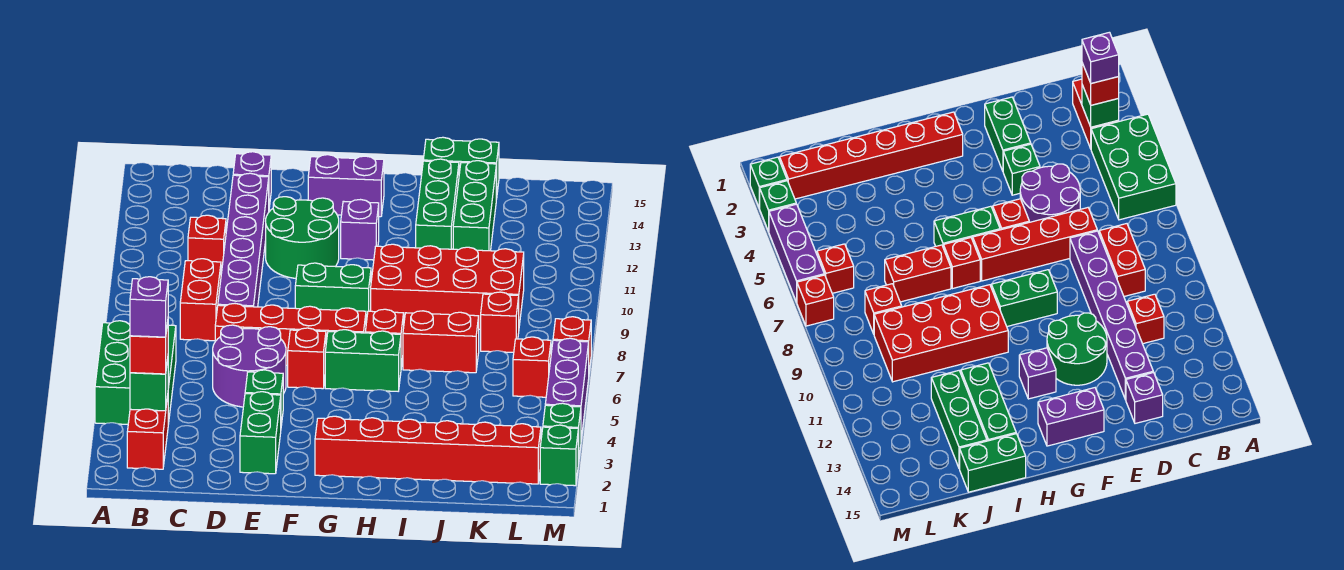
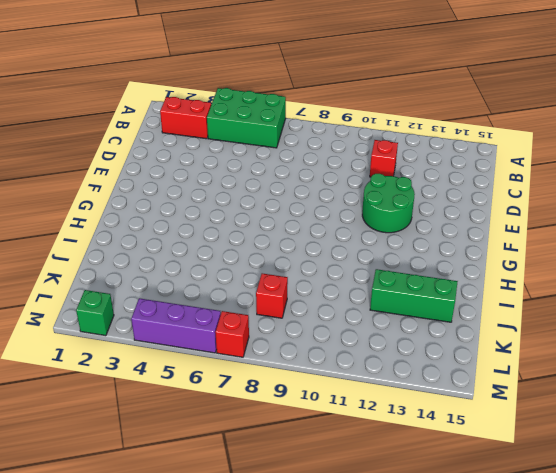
none -> red 1x2 brick [180,259,221,341]
none -> purple 2x2 round brick [213,325,286,407]
none -> red 1x4 brick [215,304,366,365]
none -> purple 1x6 brick [218,173,269,307]

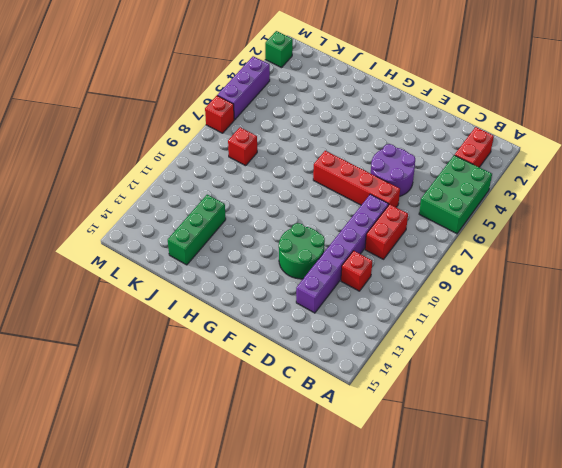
none -> purple 1x1 brick [233,152,271,207]
none -> green 1x2 brick [240,392,281,474]
none -> green 1x1 brick [245,370,283,425]
none -> red 1x1 brick [288,328,326,389]

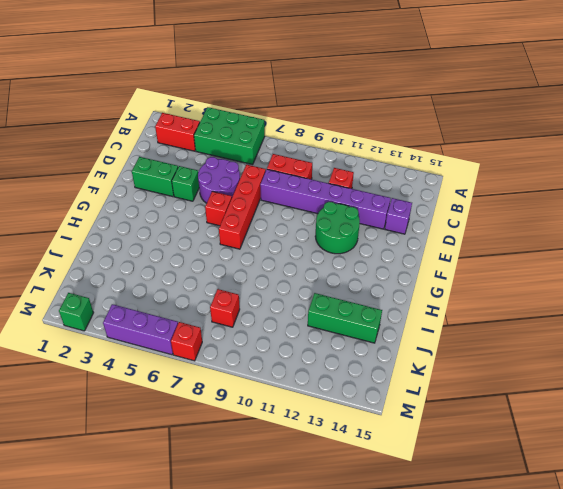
none -> green 1x2 brick [295,263,371,323]
none -> purple 1x2 brick [308,155,384,217]
none -> red 1x6 brick [315,416,541,484]
none -> green 1x2 brick [325,330,401,391]

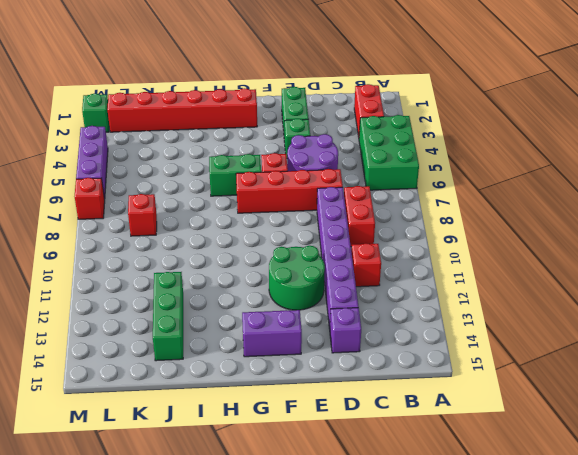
none -> green 1x2 brick [295,263,371,323]
none -> purple 1x1 brick [341,200,379,260]
none -> red 1x1 brick [365,309,404,367]
none -> red 2x4 brick [371,244,524,329]

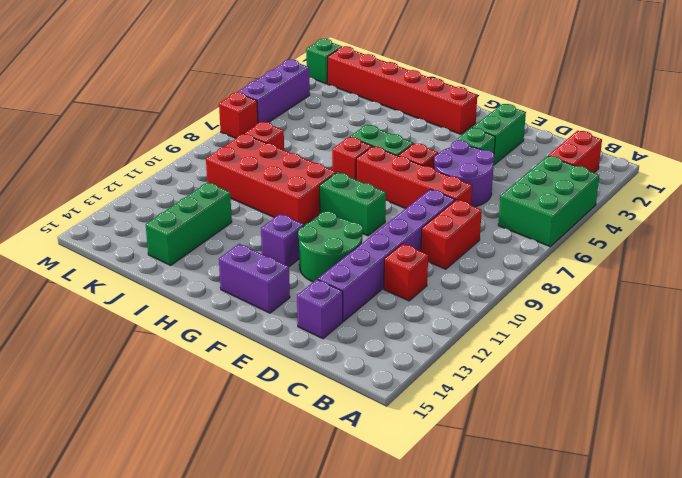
none -> red 1x2 brick [403,311,479,373]
none -> green 1x3 brick [416,159,459,249]
none -> green 1x2 brick [423,137,499,199]
none -> red 1x1 brick [513,337,551,397]

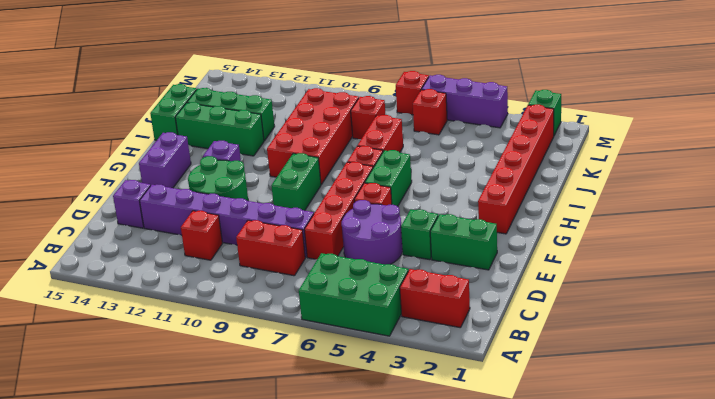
none -> green 1x1 brick [543,403,581,464]
none -> green 1x1 brick [130,359,168,411]
none -> red 1x1 brick [130,322,168,374]
none -> purple 1x1 brick [130,277,168,337]

